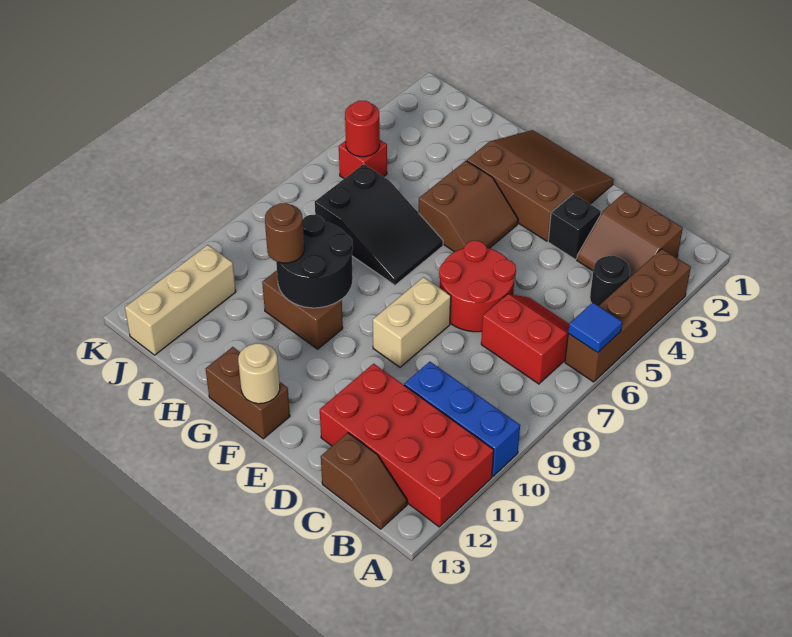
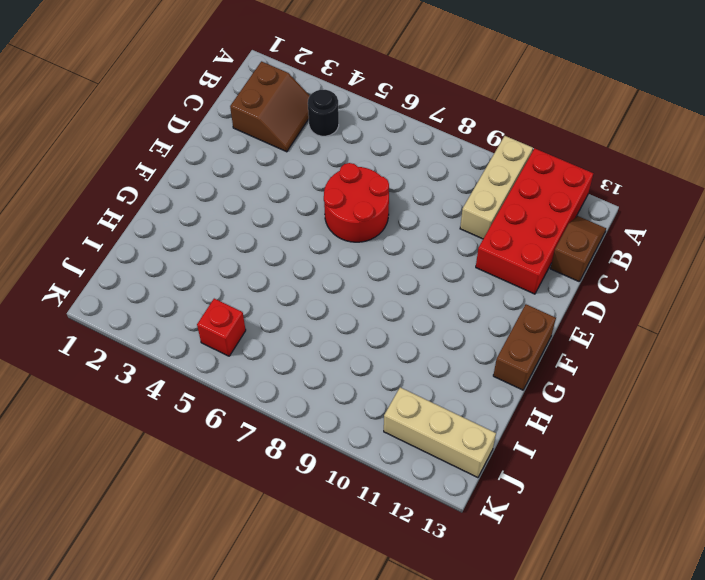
tan 1x3 brick [460,136,533,239] -> blue 1x3 brick [404,362,520,476]
none -> brown 1x4 brick [565,249,691,382]
none -> red 2x2 slope [481,294,569,384]
none -> black 1x1 brick [548,194,601,259]

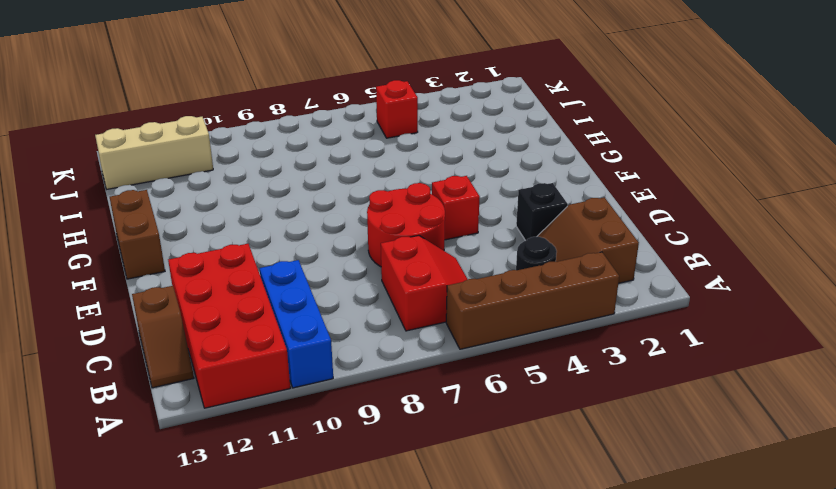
red 1x1 brick [432,176,480,240] -> none
none -> brown 3x3 slope [467,130,614,241]
none -> tan 1x2 brick [373,277,451,367]
none -> brown 2x2 slope [419,161,518,252]

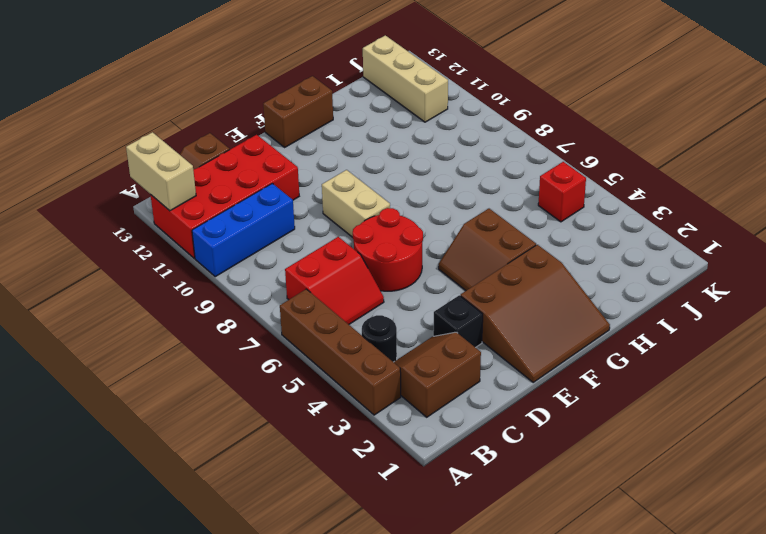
tan 1x2 brick [126,132,196,211] -> none
none -> black 2x3 slope [315,164,443,285]
none -> brown 1x2 brick [262,270,343,349]
none -> blue 1x1 tile [568,303,622,353]

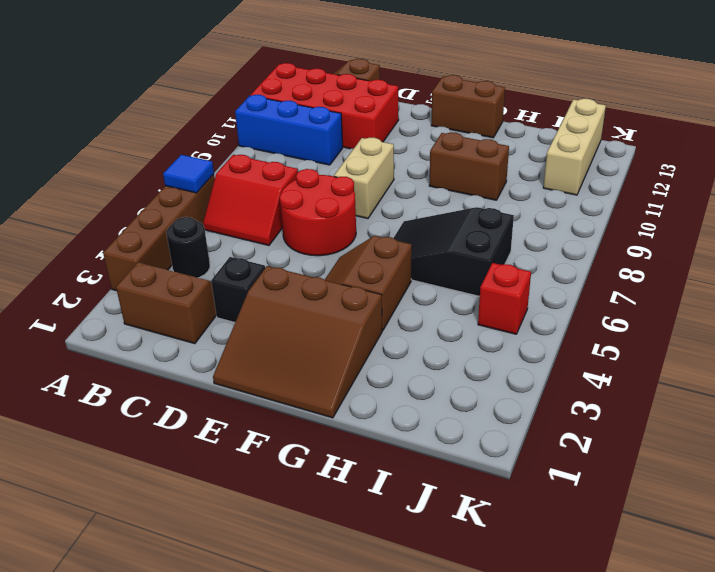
none -> tan 1x1 round brick [238,343,280,404]
none -> black 2x2 round brick [276,215,353,308]
none -> red 1x1 round brick [345,101,380,157]

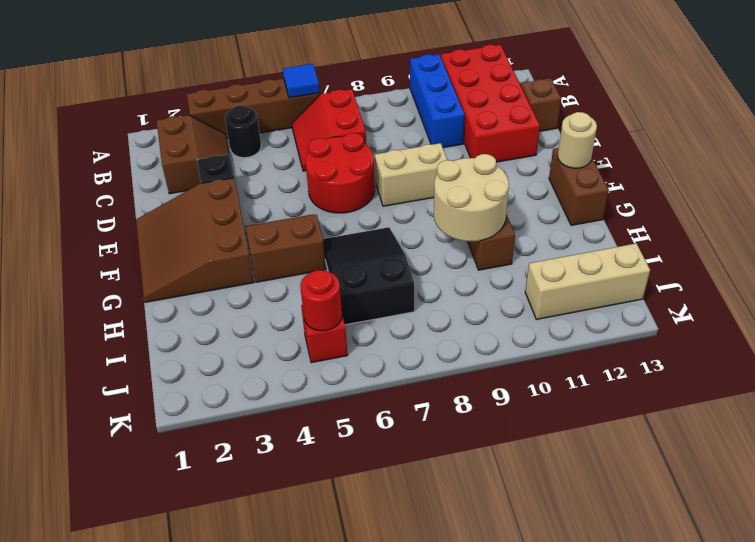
tan 2x2 round brick [434,154,509,241] -> black 2x2 round brick [276,215,353,308]
none -> brown 1x1 round brick [265,203,304,263]

